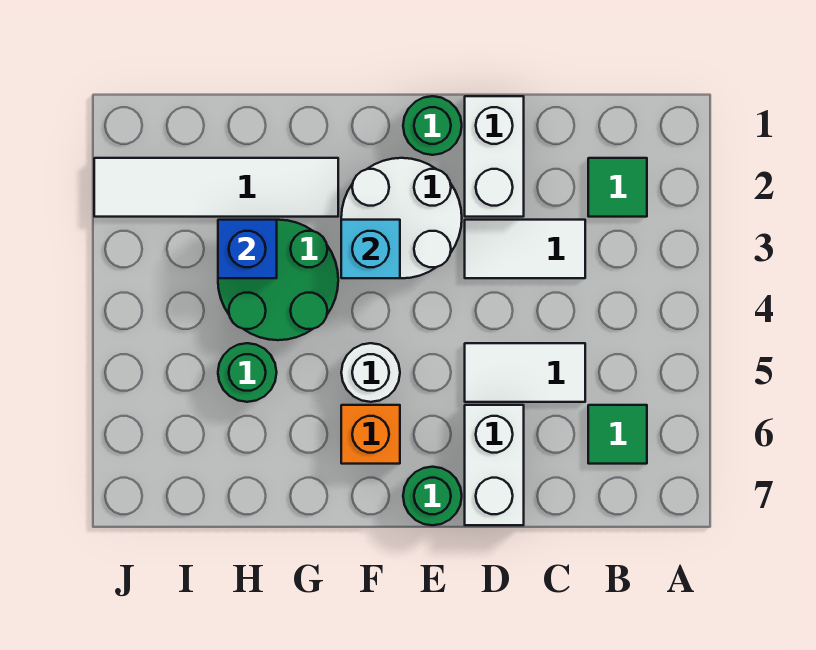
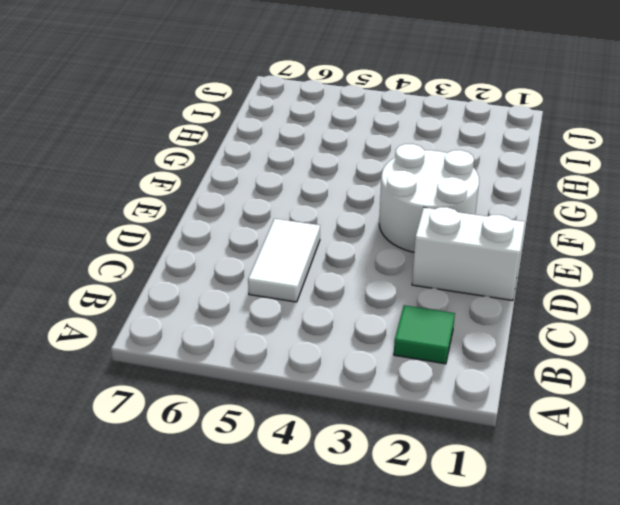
none -> green 1x1 tile [588,405,647,464]
none -> white 1x2 tile [465,220,585,278]
none -> white 1x2 brick [465,405,524,525]

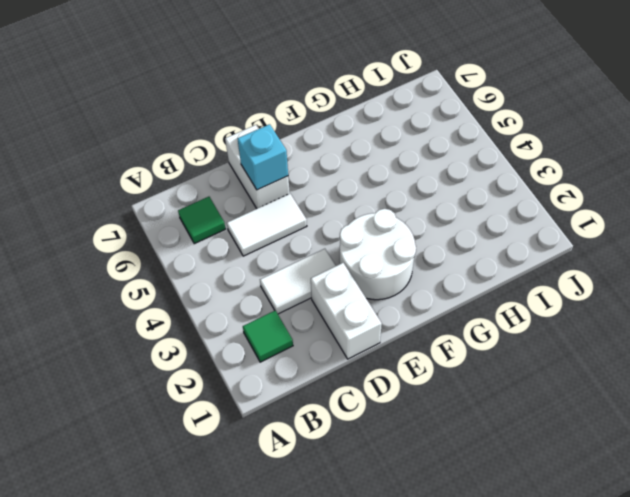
cyan 1x1 brick [237,124,288,190] -> cyan 1x1 brick moved to [341,220,400,278]
none -> green 1x1 round brick [403,96,462,155]
none -> green 1x1 round brick [403,467,462,525]
none -> white 1x1 round brick [341,343,400,402]

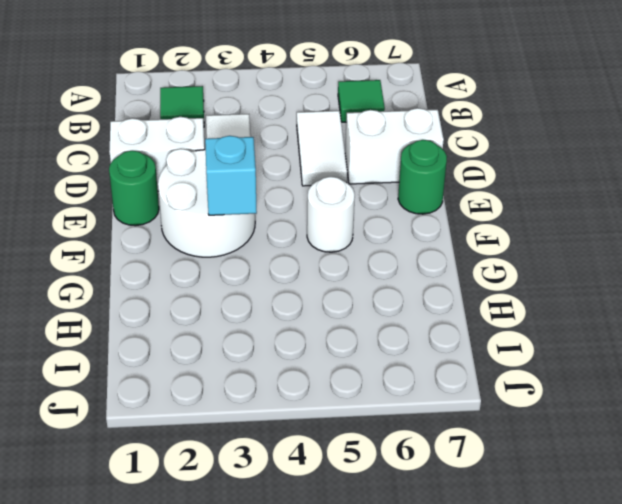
none -> orange 1x1 brick [341,405,400,464]
none -> white 1x4 tile [94,158,338,217]
none -> green 2x2 round brick [218,220,338,340]

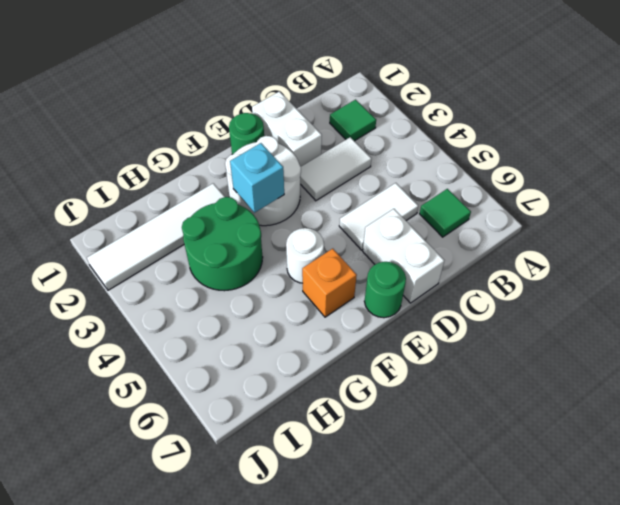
none -> green 1x1 round brick [218,343,277,402]
none -> blue 1x1 brick [218,220,277,278]

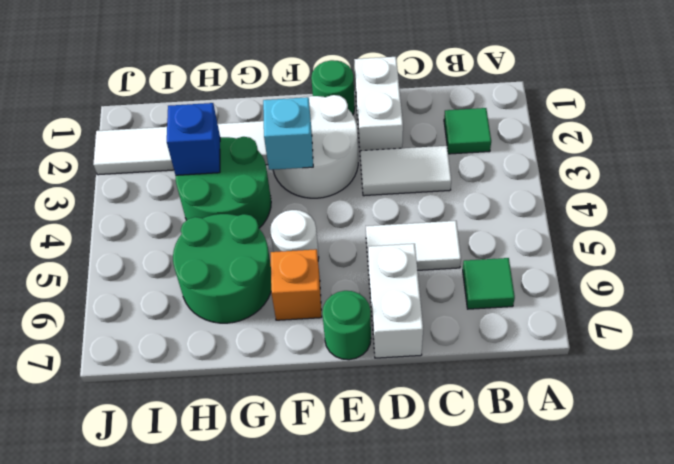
green 2x2 round brick [173,214,271,323] -> green 1x1 round brick [218,343,277,402]

